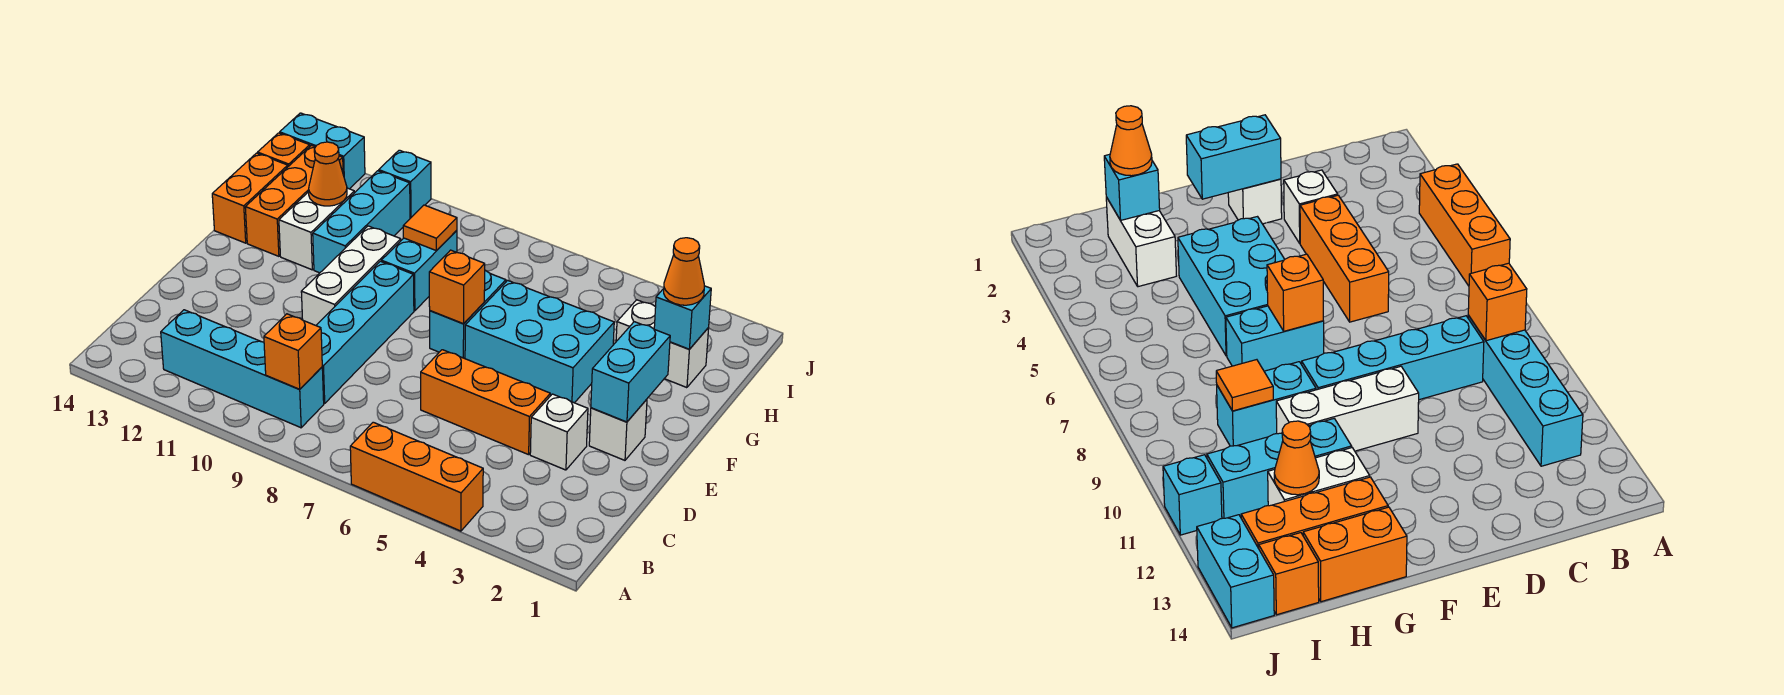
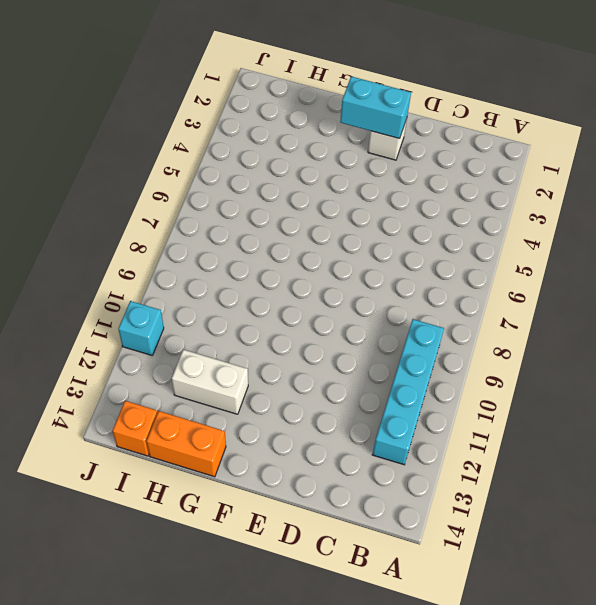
none -> orange 1x3 brick [350,422,483,531]
none -> cyan 1x4 brick [316,261,414,403]
none -> white 1x1 brick [530,394,588,470]

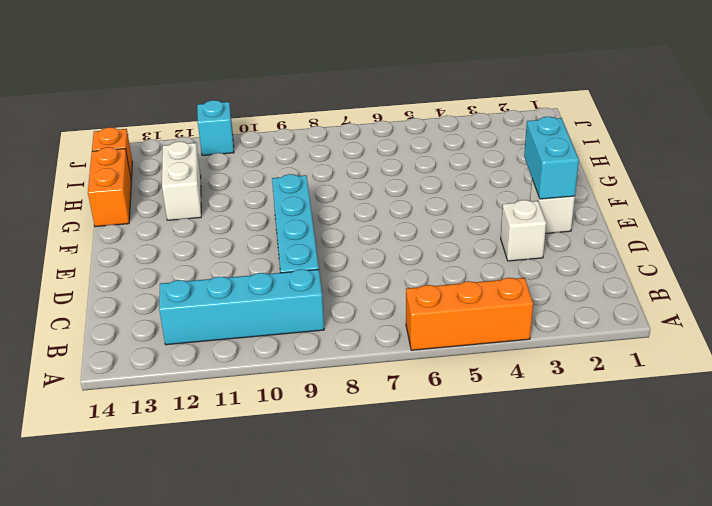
none -> orange 1x3 brick [421,350,550,455]
none -> white 1x3 brick [301,226,401,325]
none -> cyan 2x3 brick [465,280,614,403]

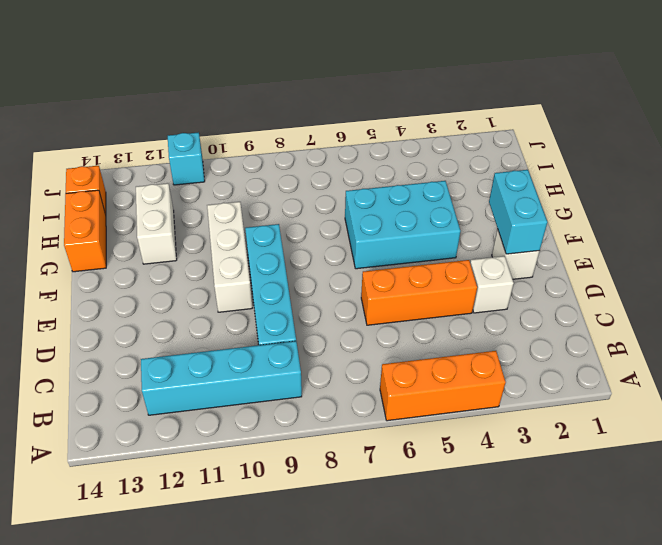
none -> cyan 1x2 brick [430,270,506,359]
none -> cyan 1x2 brick [381,230,457,311]
none -> cyan 1x3 brick [313,171,410,273]

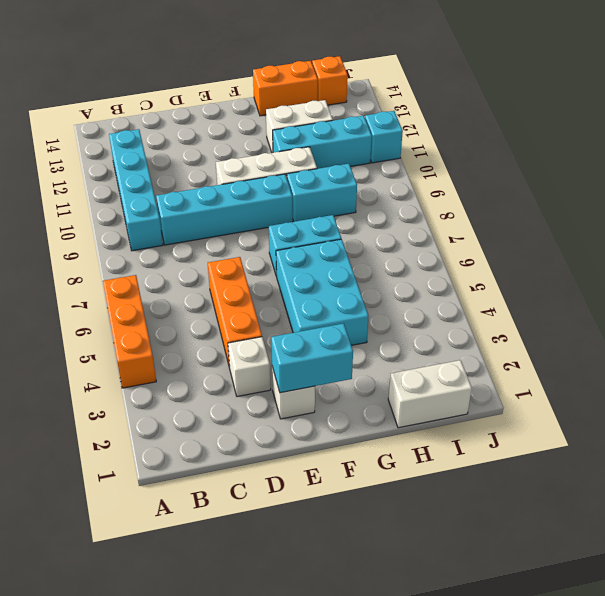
white 1x2 brick [388,360,472,428] -> white 1x2 brick turned to [616,300,709,388]
none -> orange 1x3 brick [245,145,343,256]
none -> cyan 1x2 brick [280,113,365,189]
none -> orange 1x1 brick [264,314,322,389]

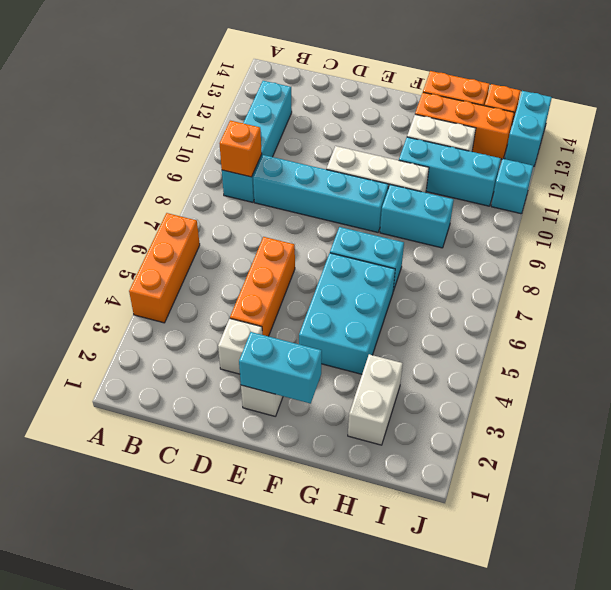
none -> orange 1x1 brick [429,250,485,324]
none -> cyan 1x1 brick [654,286,711,349]
none -> orange 1x1 tile [403,205,457,251]

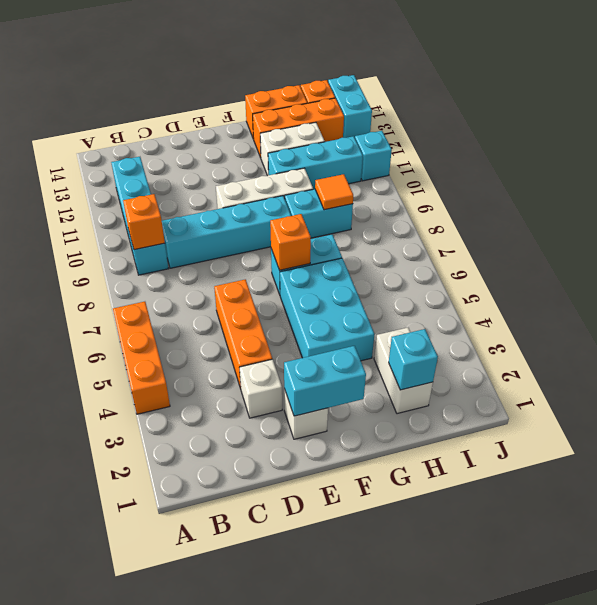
none -> orange 1x1 cone [309,142,347,206]
none -> orange 1x1 cone [664,238,704,305]

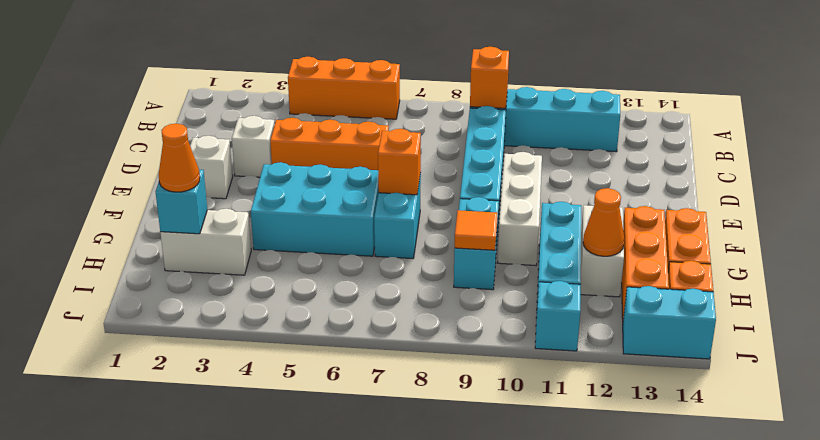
none -> cyan 1x2 brick [591,322,670,422]

